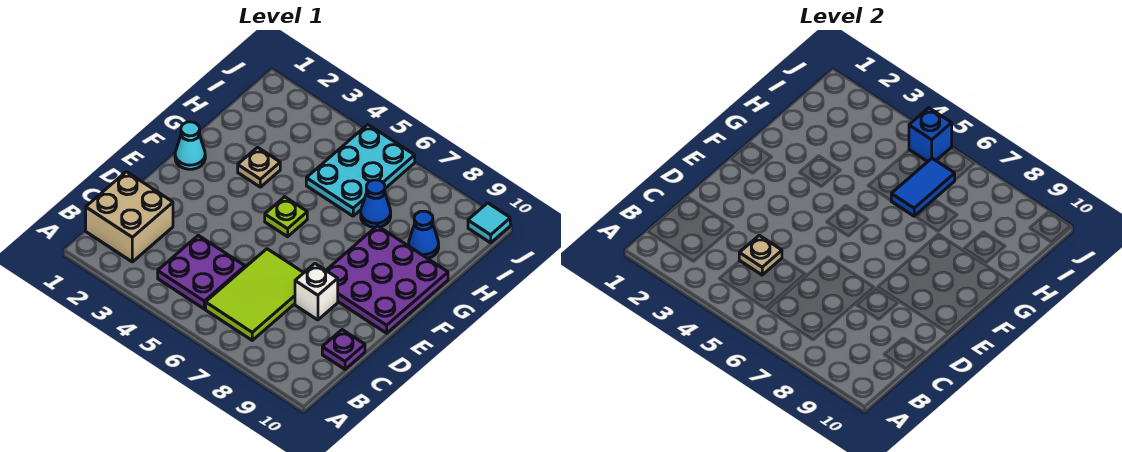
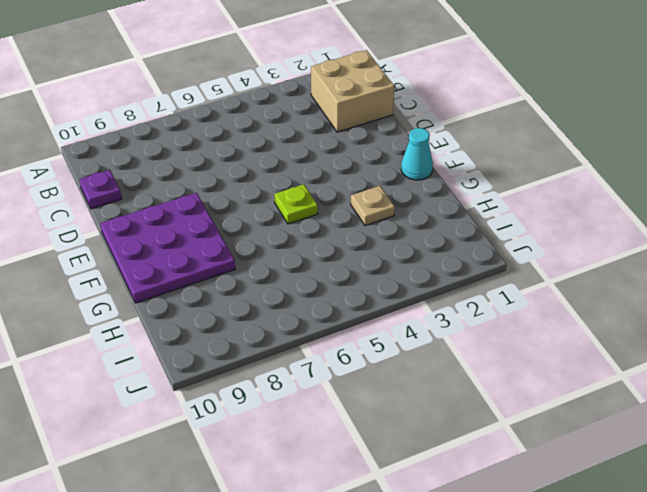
none -> purple 2x2 plate [158,235,245,309]
none -> lime 2x3 tile [206,249,304,340]
none -> white 1x1 brick [295,264,338,320]

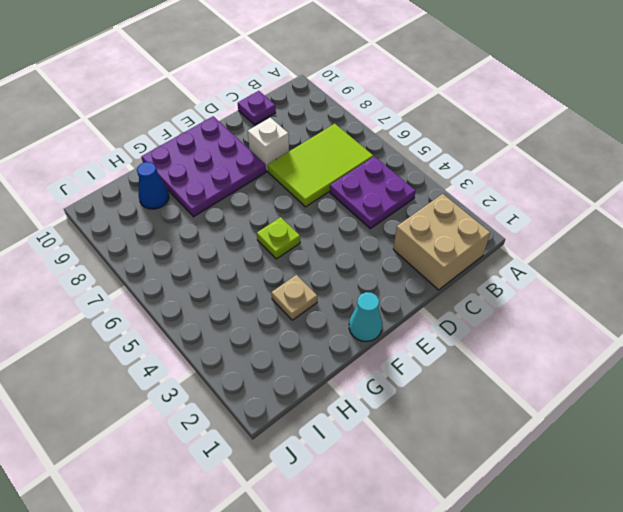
none -> cyan 2x3 plate [306,125,415,216]
none -> blue 1x1 cone [361,180,391,227]
none -> cyan 1x1 tile [468,203,510,243]

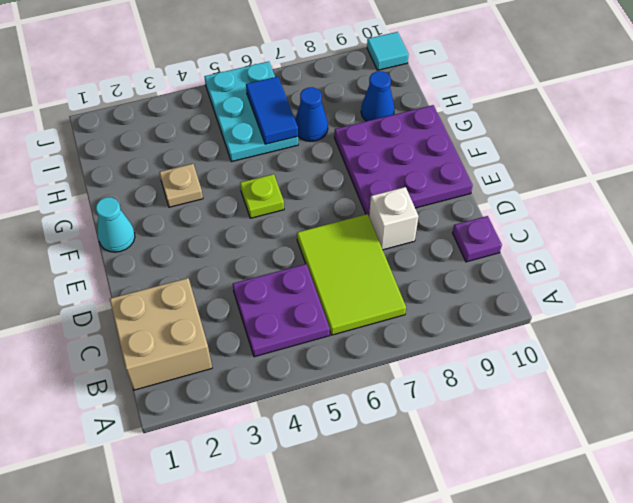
none -> tan 1x1 plate [739,235,782,275]
none -> blue 1x1 brick [909,108,952,162]

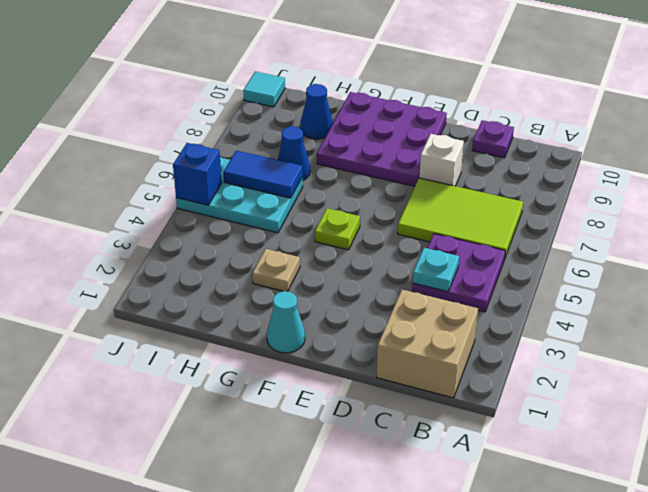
cyan 1x1 plate [413,248,459,292] -> tan 1x1 plate [739,235,782,275]

